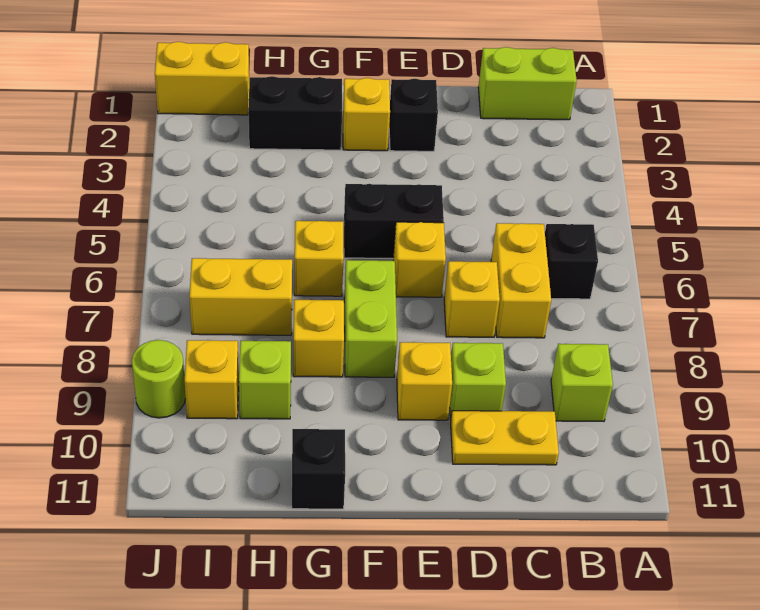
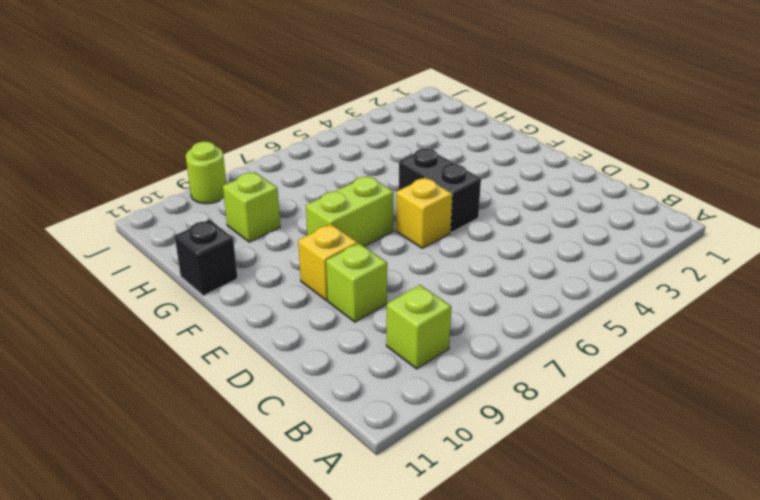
none -> lime 1x2 brick [478,47,577,120]
none -> black 1x1 brick [545,224,598,299]
none -> yellow 1x2 brick [491,223,551,338]

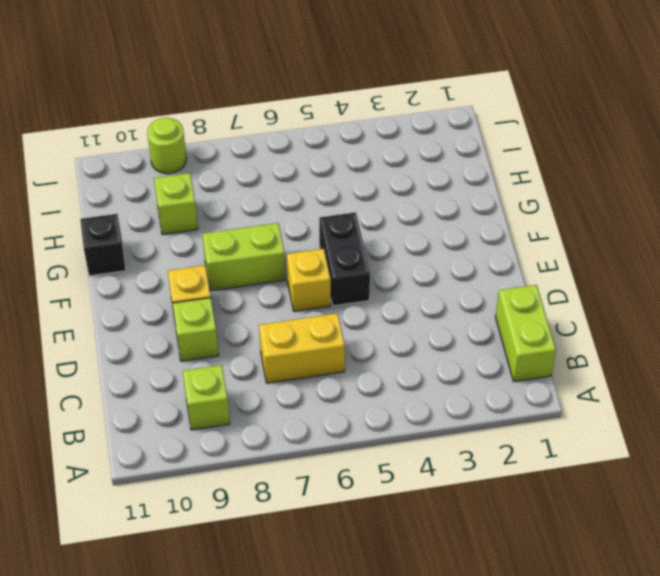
none -> black 1x1 brick [545,224,598,299]
none -> yellow 1x2 plate [451,411,559,465]
none -> yellow 1x1 brick [444,261,500,337]

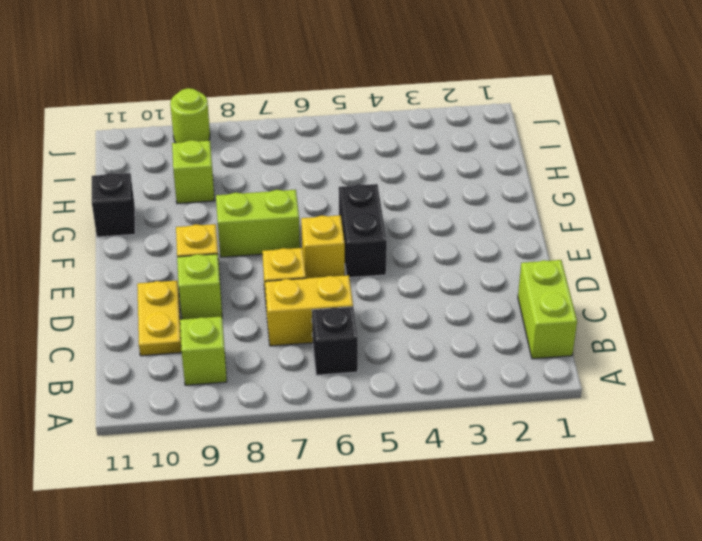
none -> black 1x1 brick [389,79,438,151]
none -> yellow 1x1 brick [343,78,390,151]
none -> black 1x2 brick [249,76,342,150]

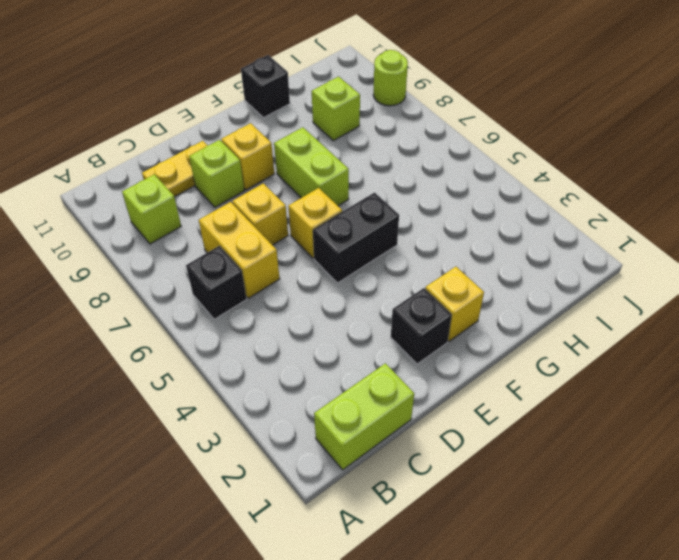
none -> black 1x2 brick [249,76,342,150]
none -> yellow 1x1 brick [294,221,344,296]
none -> yellow 1x1 brick [293,300,344,377]

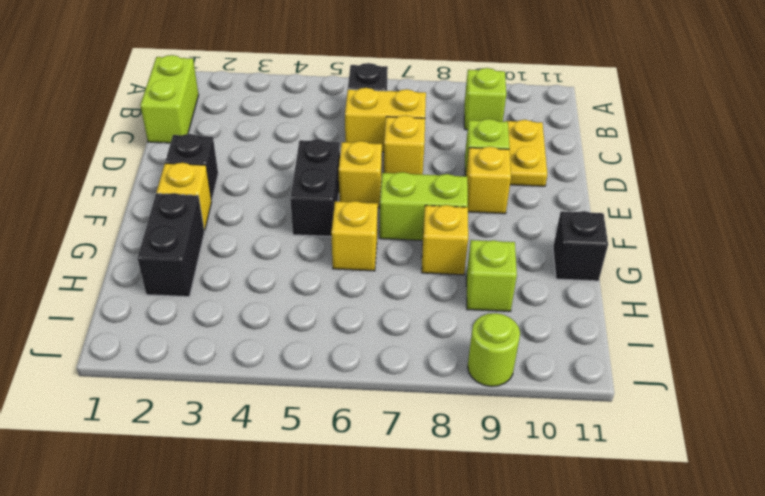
none -> yellow 1x2 brick [189,258,292,335]
none -> yellow 1x2 brick [155,42,249,115]
none -> yellow 1x1 brick [185,340,239,419]

